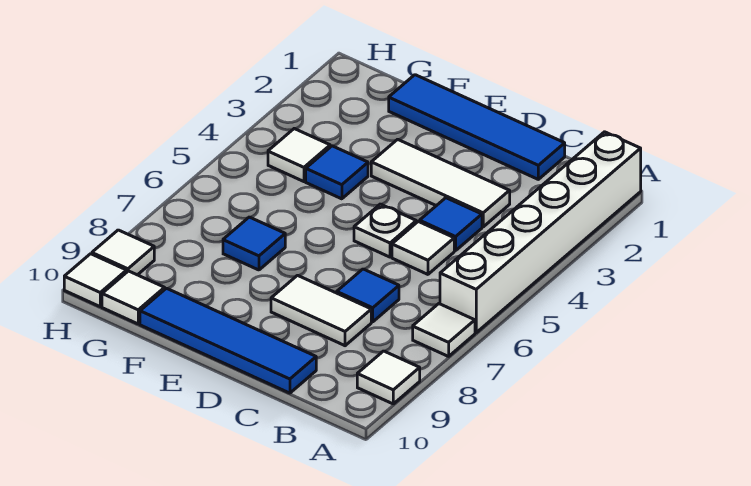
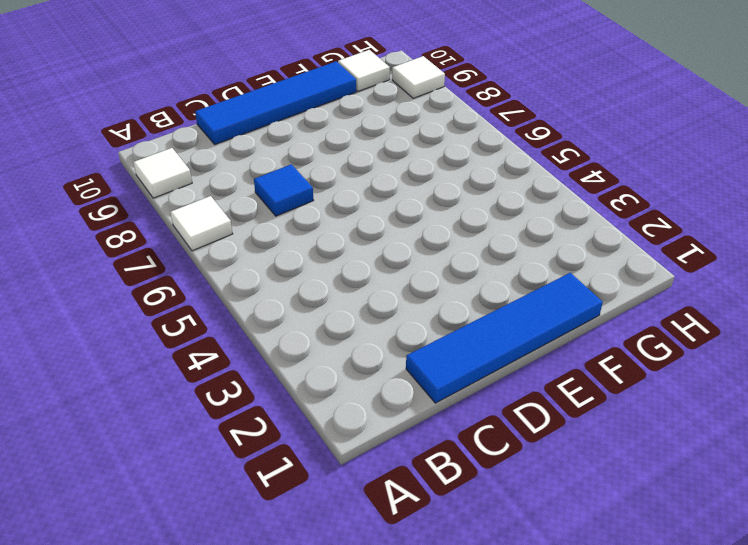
none -> white 1x6 brick [440,132,641,333]
none -> white 1x3 tile [371,139,510,227]
none -> blue 1x1 tile [420,198,482,251]

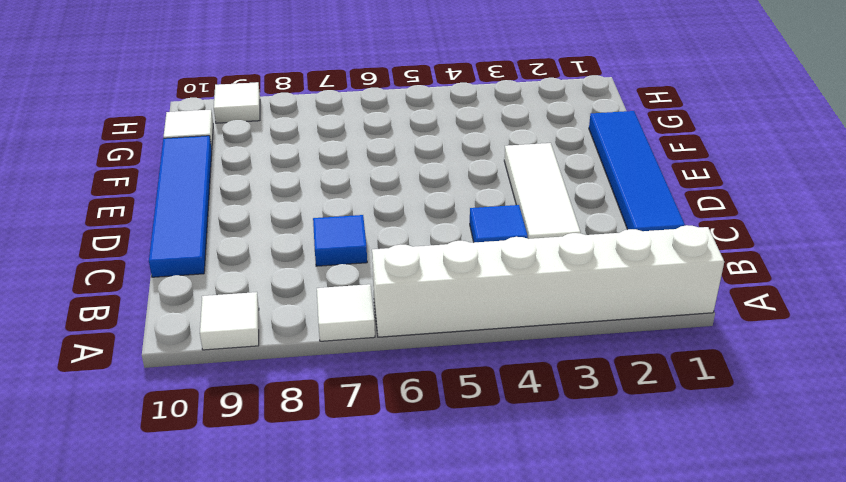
none -> white 1x1 tile [392,222,454,274]
none -> white 1x2 tile [271,275,371,346]
none -> white 1x1 plate [354,204,416,257]

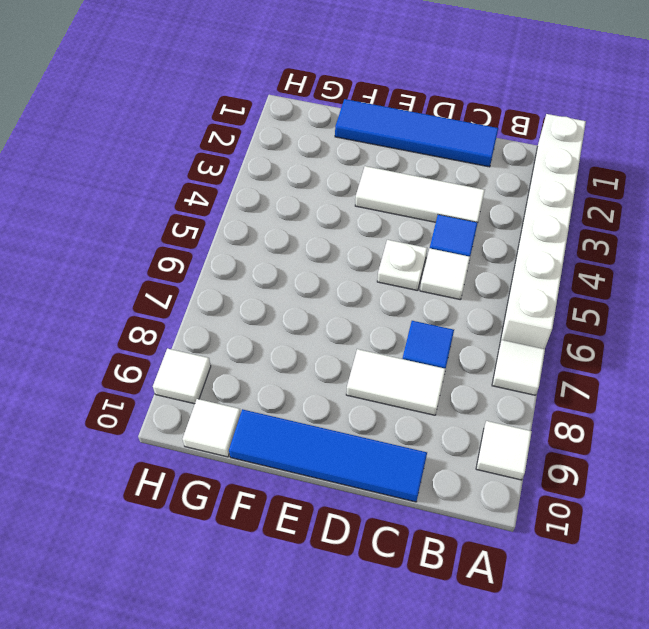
none -> blue 1x1 tile [306,146,368,199]
none -> blue 1x1 tile [223,217,285,270]
none -> white 1x1 tile [268,129,330,182]

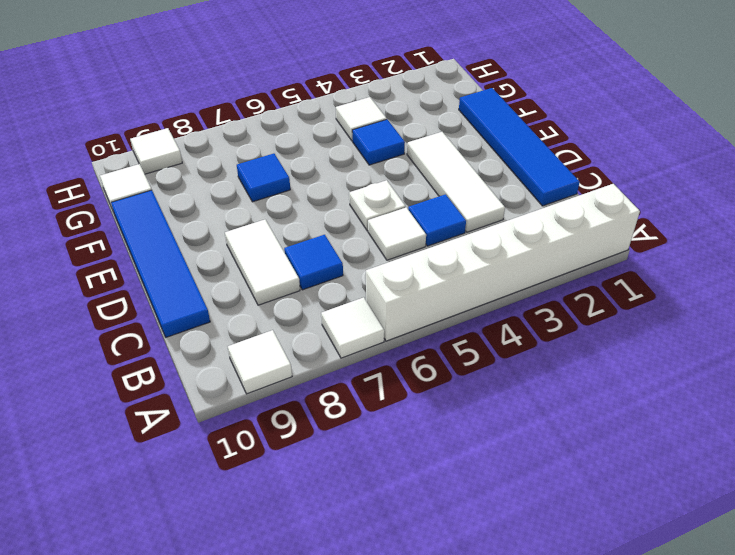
none -> white 1x1 tile [64,254,127,306]

